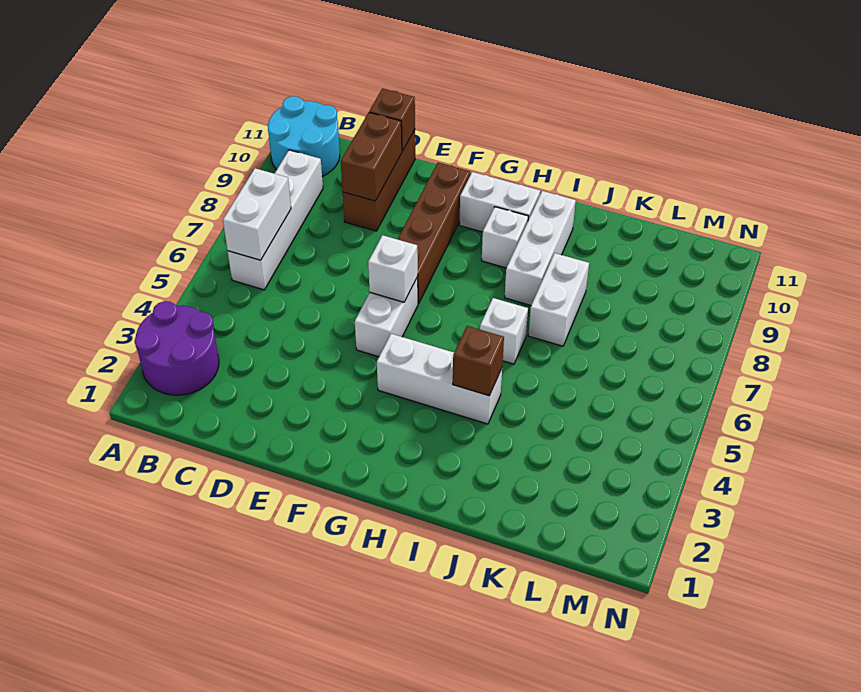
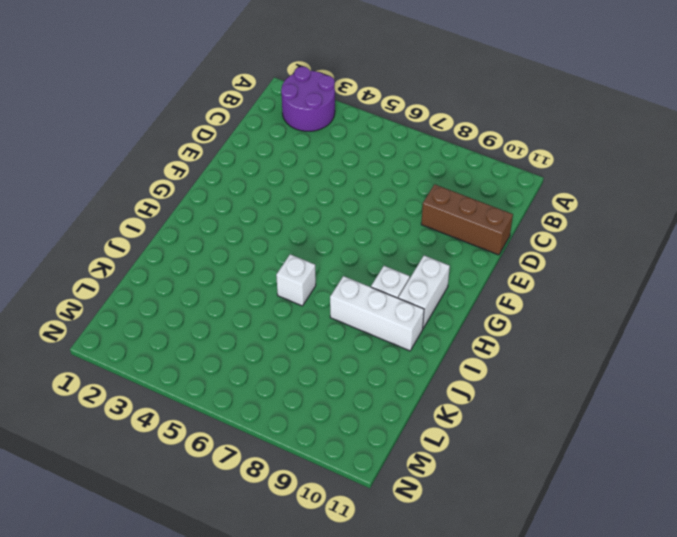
none -> cyan 2x2 round brick [268,96,340,176]
none -> white 1x4 brick [228,150,323,290]
none -> white 1x2 brick [355,277,418,357]

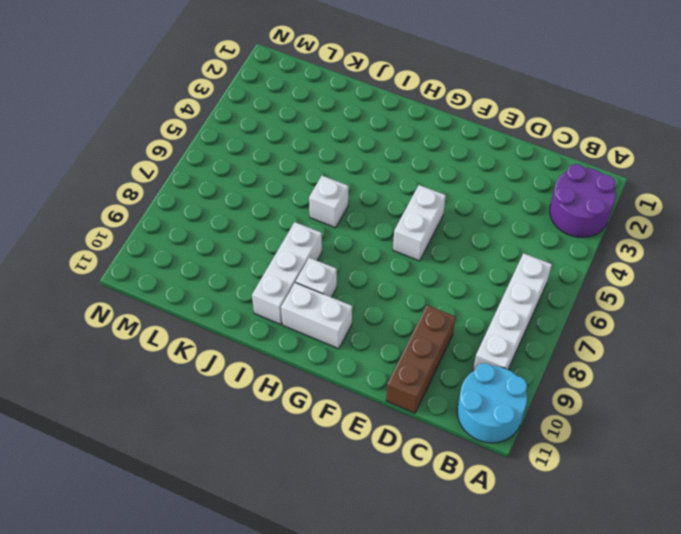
none -> brown 1x4 brick [398,163,470,304]
none -> white 1x3 brick [377,334,502,424]
none -> white 1x2 brick [528,253,589,346]

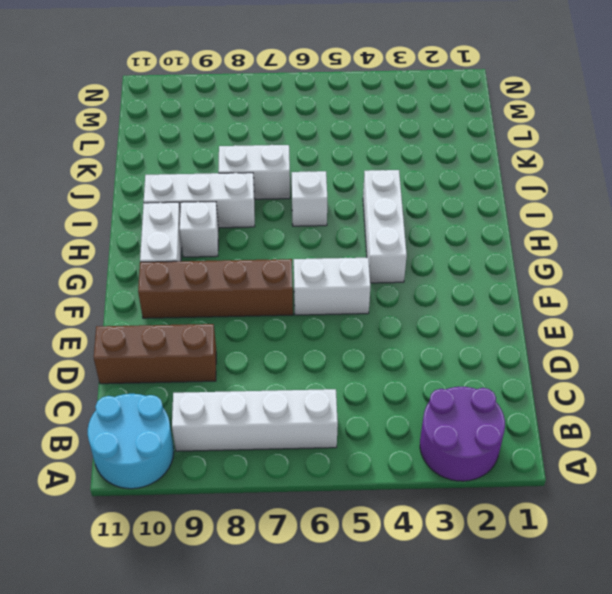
none -> white 1x2 brick [223,168,291,260]
none -> brown 1x2 brick [341,113,402,201]
none -> brown 1x1 brick [369,89,415,151]

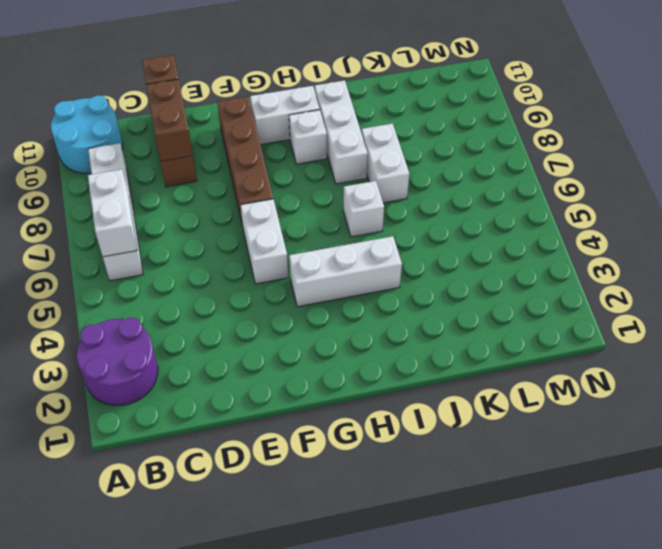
none -> white 1x1 brick [368,235,418,302]
none -> brown 1x1 brick [453,326,504,396]

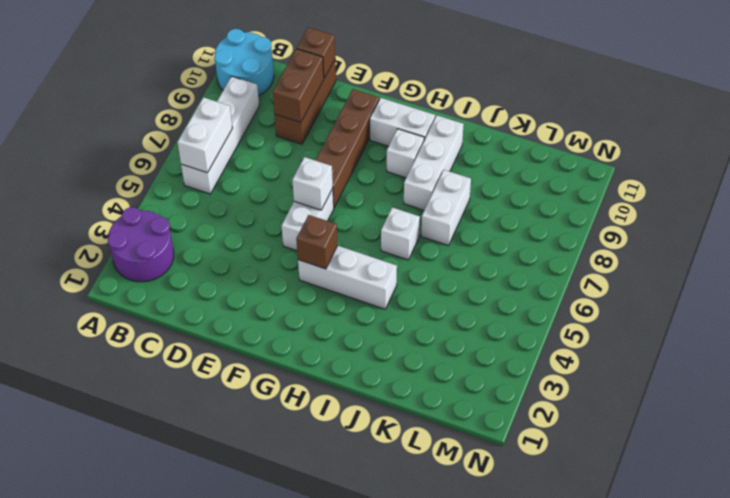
brown 1x1 brick [296,215,338,269] -> brown 1x1 brick moved to [453,326,504,396]

